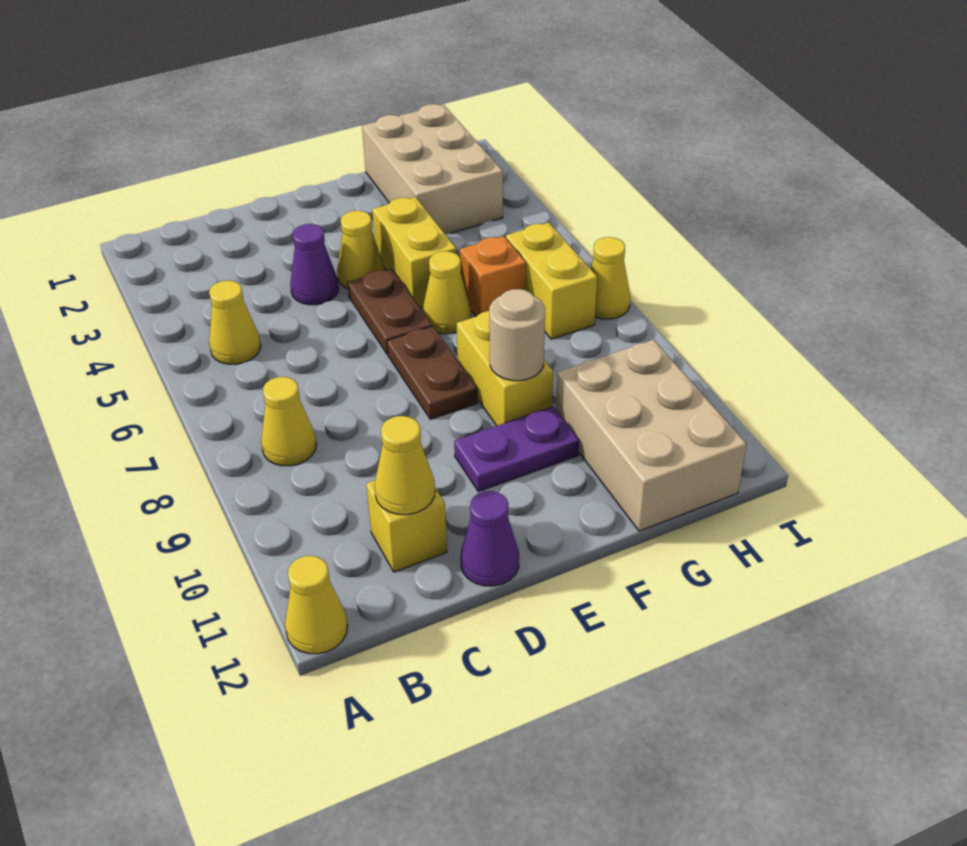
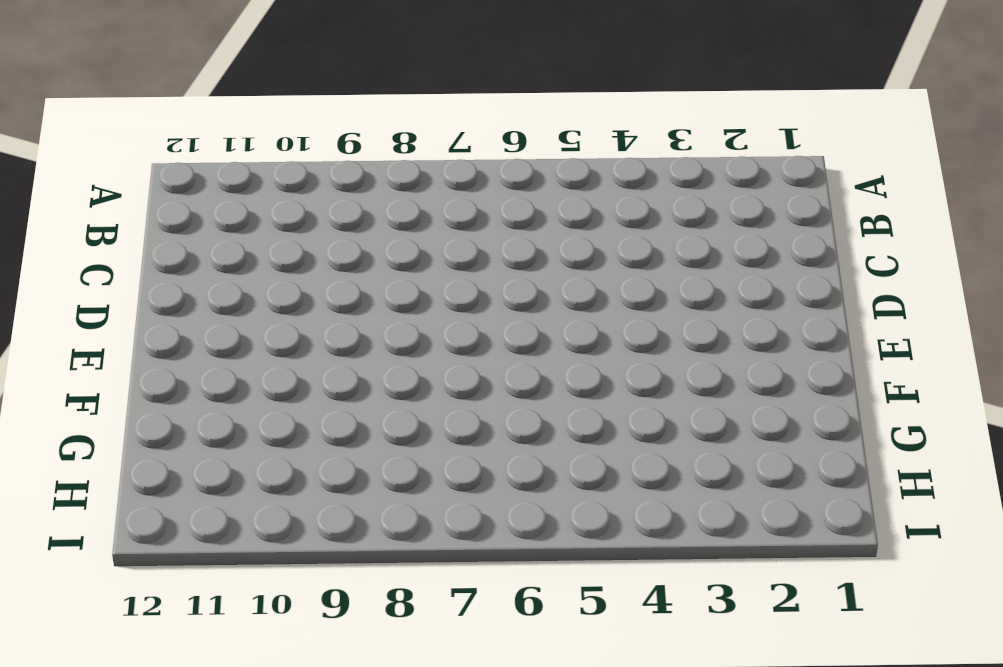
none -> yellow 1x1 cone [285,556,347,654]
none -> yellow 1x1 cone [209,280,261,364]
none -> yellow 1x1 cone [261,377,316,466]

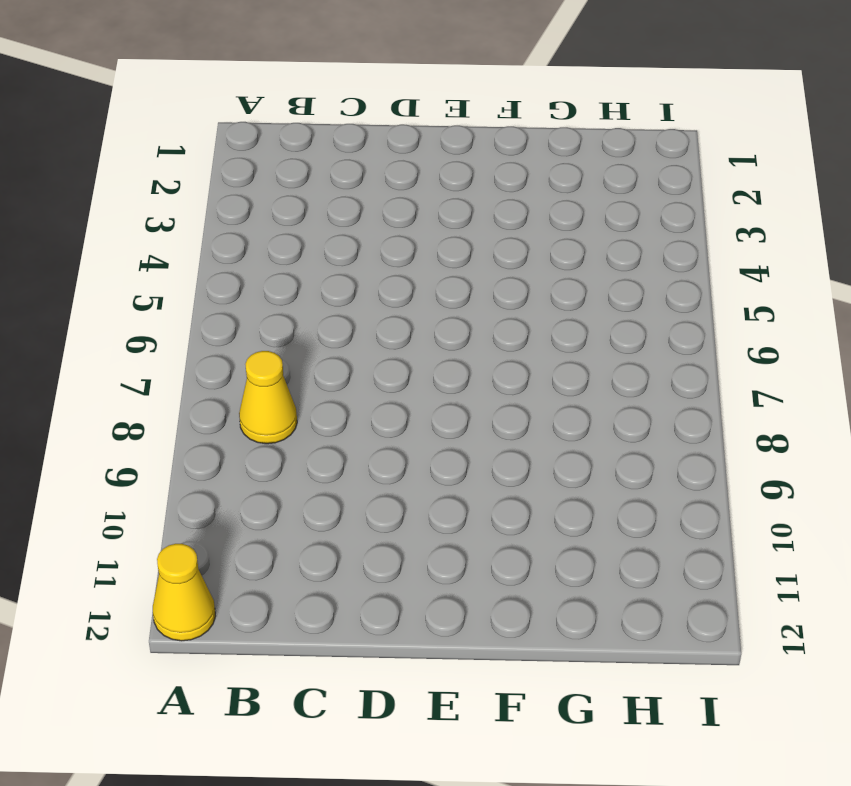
none -> yellow 1x1 cone [209,280,261,364]
none -> yellow 1x1 brick [366,481,447,572]
none -> purple 1x1 cone [290,224,339,305]

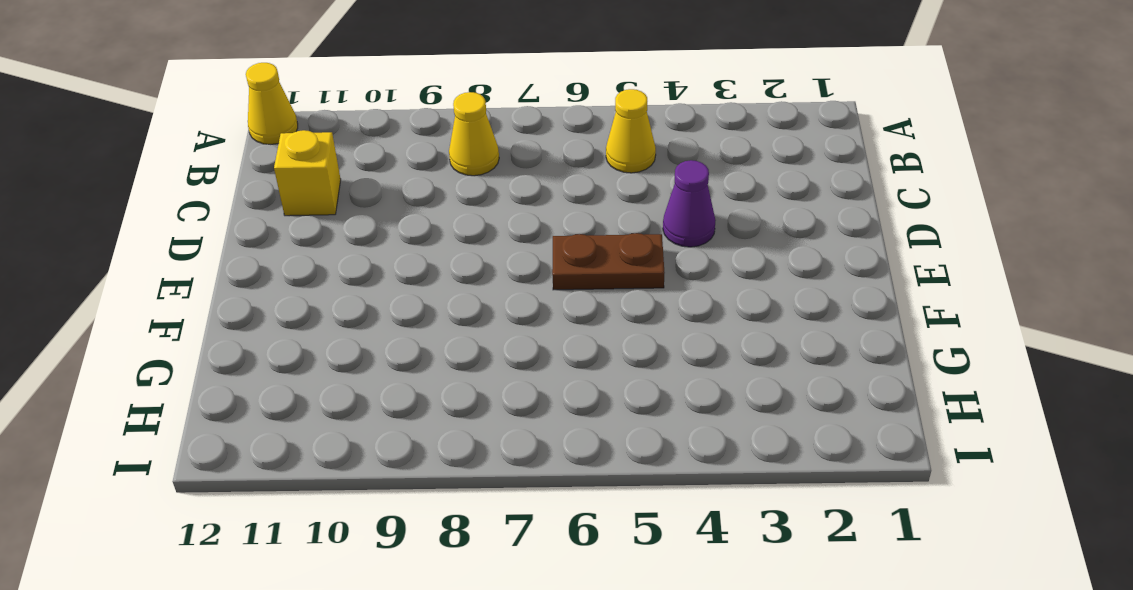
none -> purple 1x1 cone [461,491,519,586]
none -> yellow 1x1 cone [337,211,384,289]
none -> brown 1x2 plate [387,326,478,419]

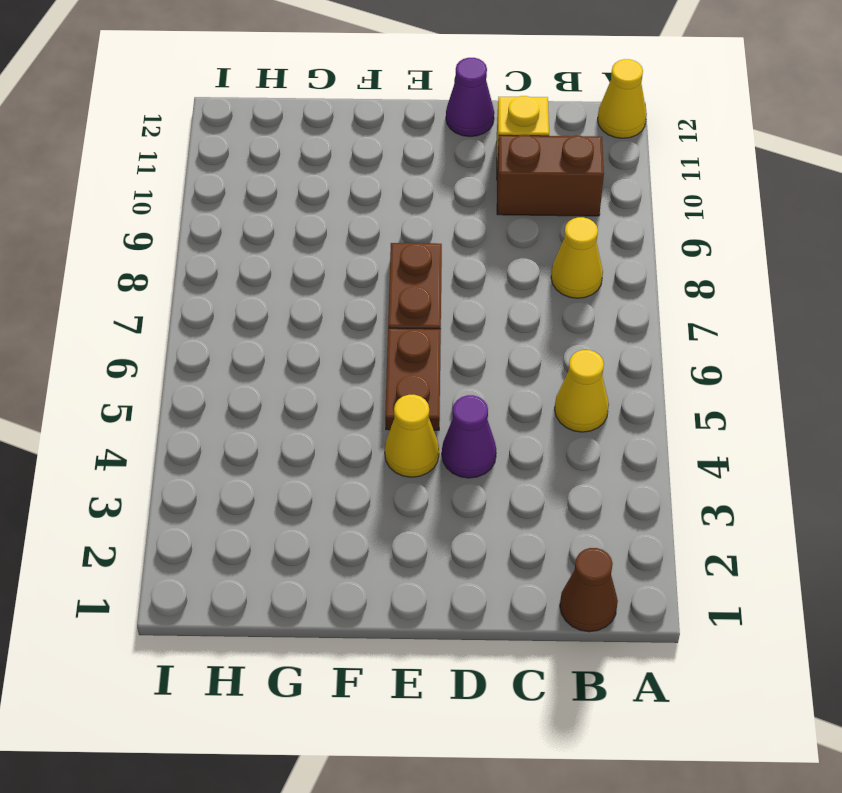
brown 1x1 cone [560,548,618,632] -> none
brown 1x2 brick [497,135,604,216] -> none
none -> purple 1x2 plate [454,407,579,492]
none -> yellow 1x2 brick [372,197,456,308]
none -> yellow 1x1 cone [423,251,471,334]

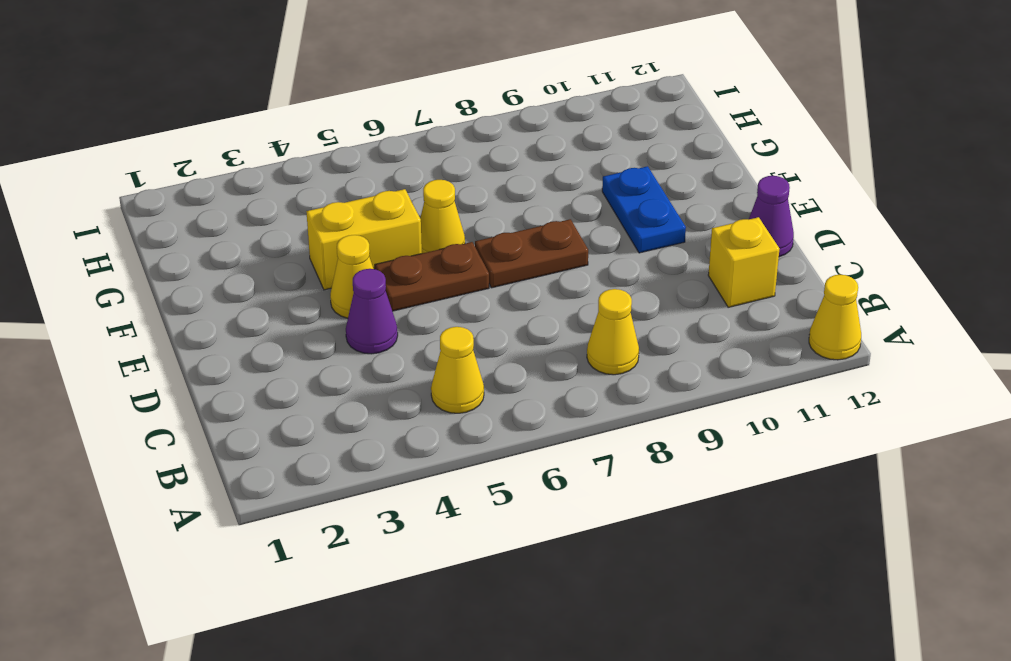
blue 1x2 plate [602,166,686,253] -> purple 1x2 plate [454,407,579,492]
none -> yellow 1x2 brick [457,311,553,426]
none -> tan 2x3 brick [362,104,503,234]
none -> orange 1x1 brick [459,236,526,317]

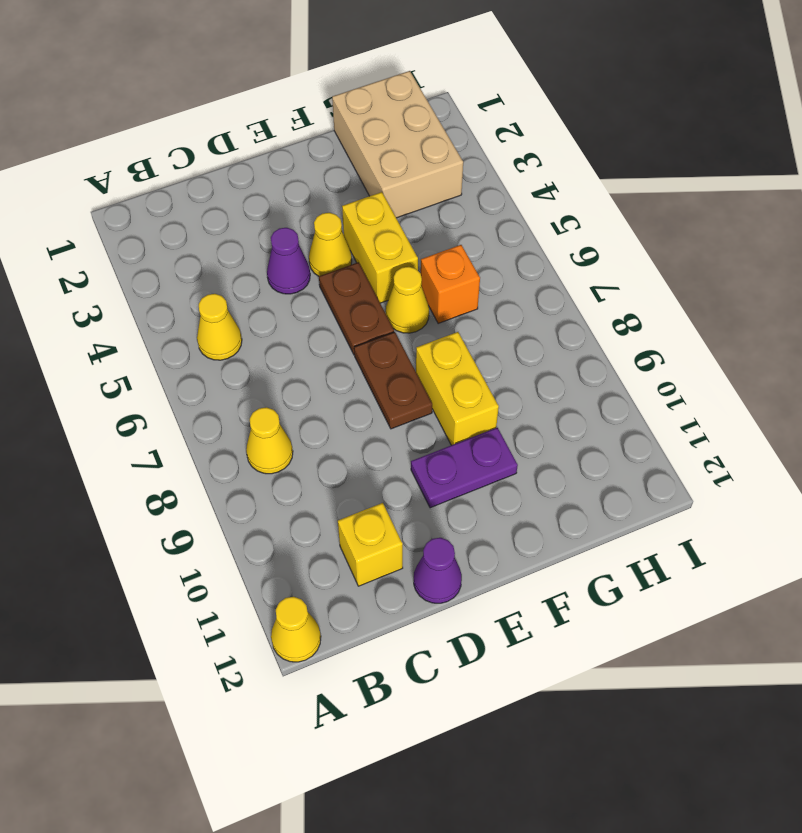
none -> tan 2x3 brick [556,340,747,531]
none -> yellow 1x2 brick [506,222,597,339]
none -> yellow 1x1 cone [590,237,630,319]

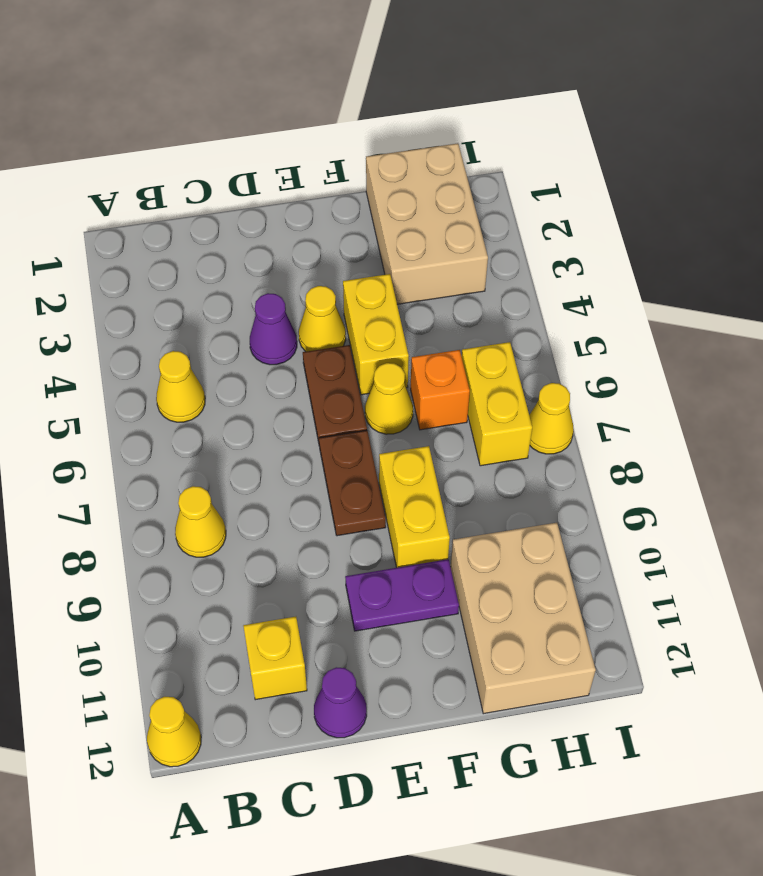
none -> yellow 1x1 cone [375,416,435,515]
none -> tan 1x1 round brick [489,289,545,381]

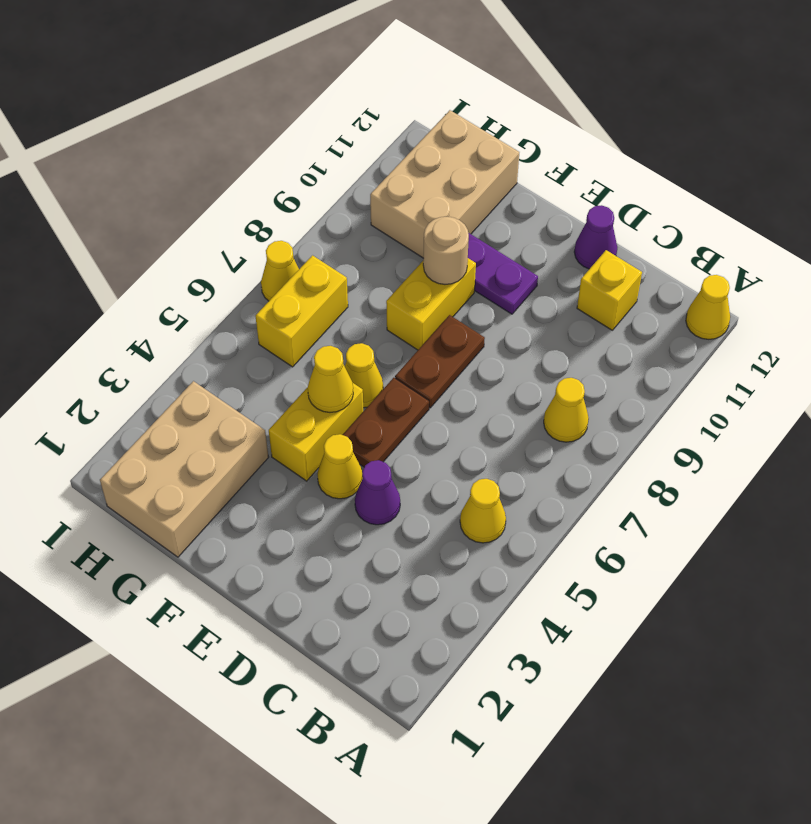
yellow 1x1 cone [308,346,353,412] -> yellow 1x1 cone moved to [375,416,435,515]
none -> orange 1x1 brick [459,236,526,317]

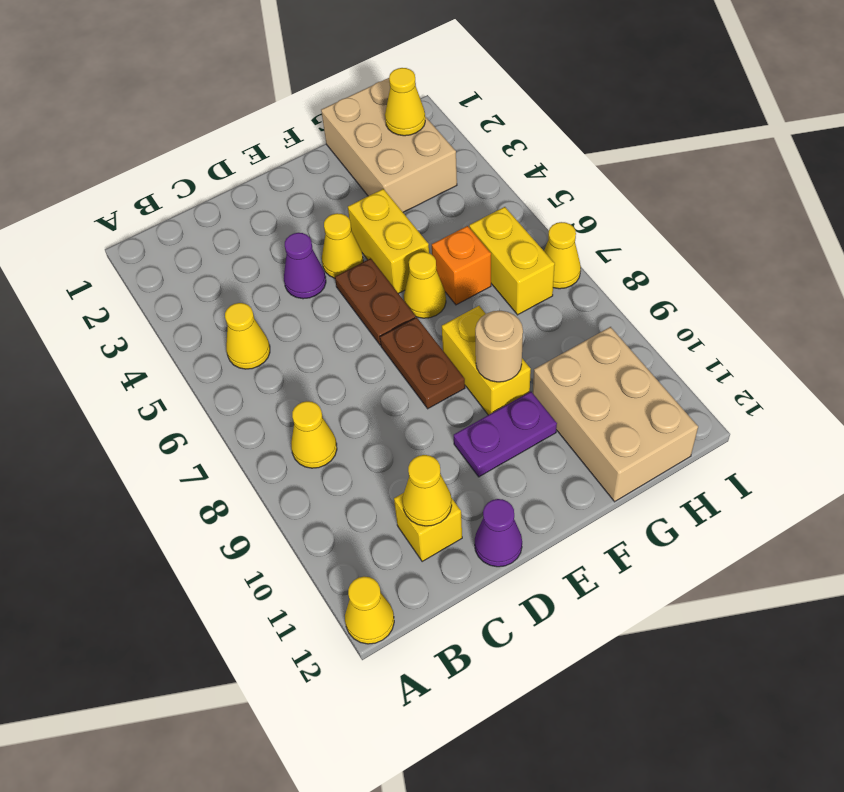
yellow 1x1 cone [385,68,425,136] -> none

